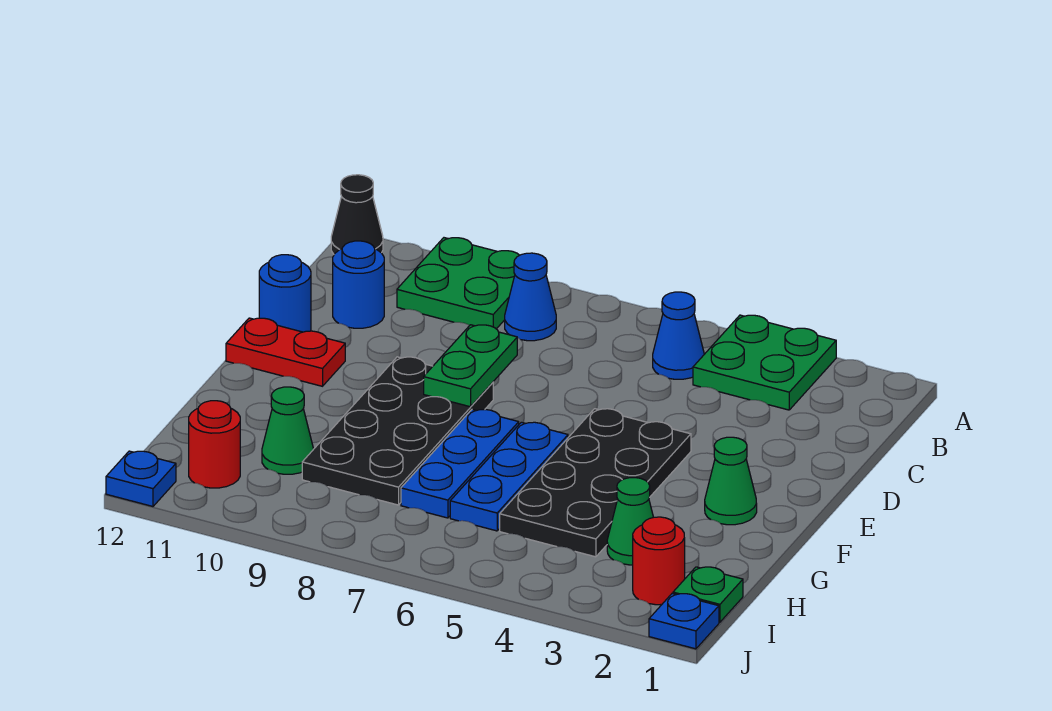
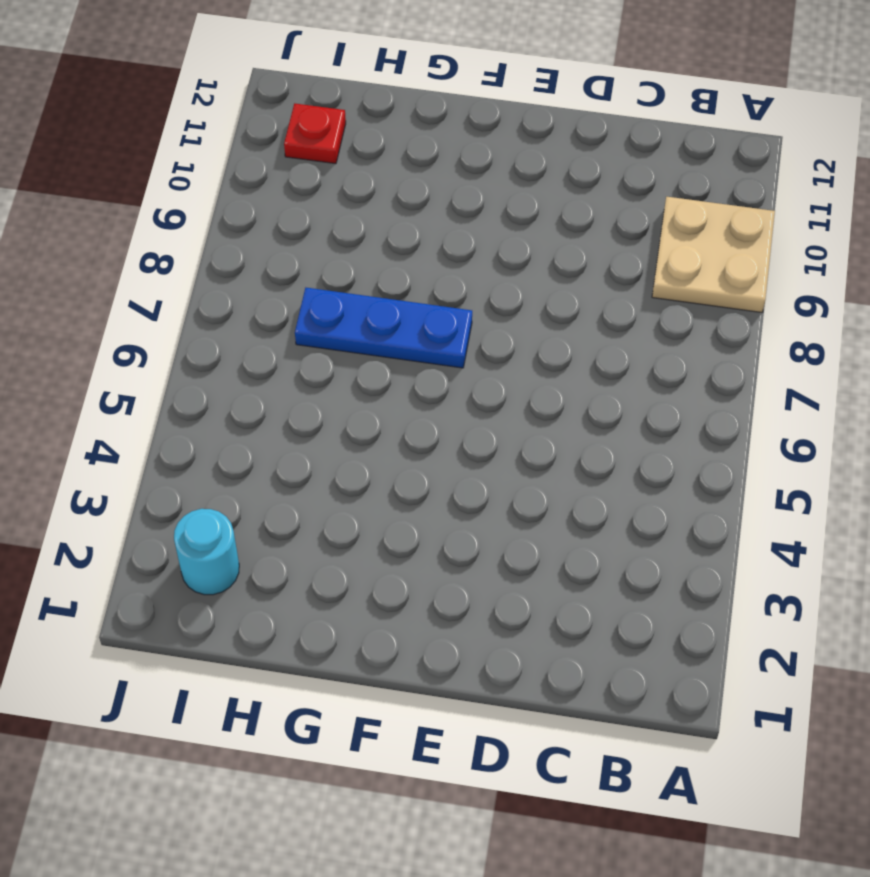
tan 2x2 plate [652,197,775,313] -> green 2x2 plate [397,238,519,329]
cyan 1x1 round brick [174,509,239,595] -> red 1x1 round brick [633,517,685,605]
red 1x1 plate [284,103,346,164] -> red 1x1 round brick [189,401,240,488]
none -> green 2x2 plate [693,315,836,410]
none -> black 1x1 cone [331,175,383,254]
none -> blue 1x1 cone [653,292,704,379]

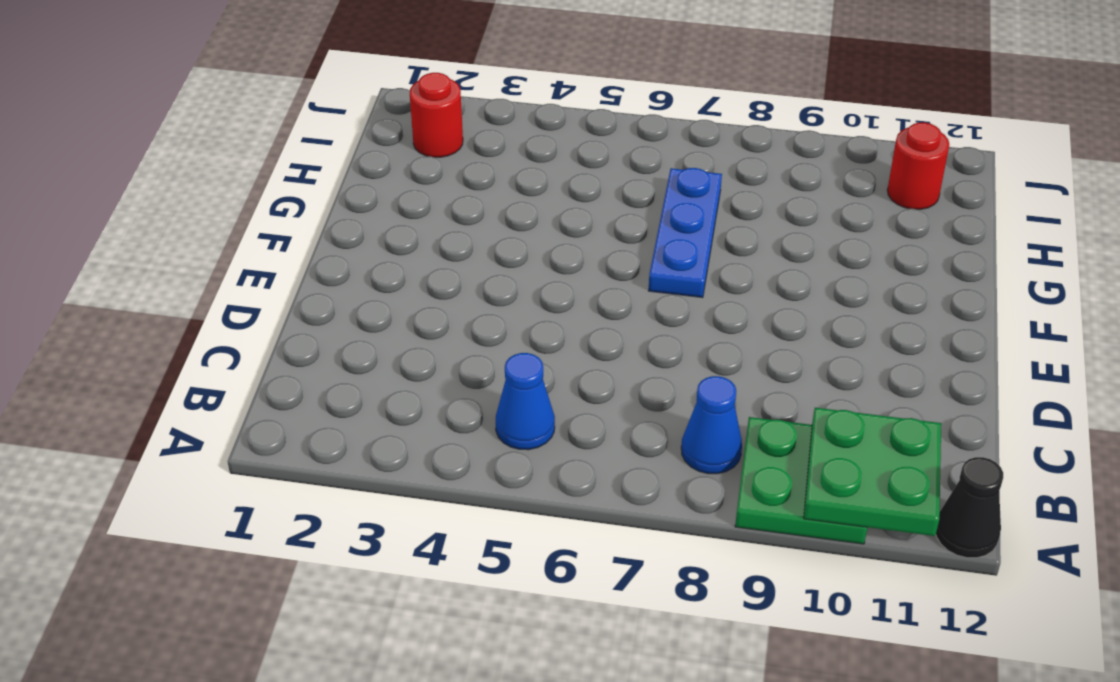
green 2x2 plate [804,408,941,536] -> green 2x2 plate moved to [693,315,836,410]
none -> blue 1x1 round brick [333,241,384,328]
none -> blue 1x1 round brick [259,255,311,332]
none -> black 2x4 plate [500,409,691,557]

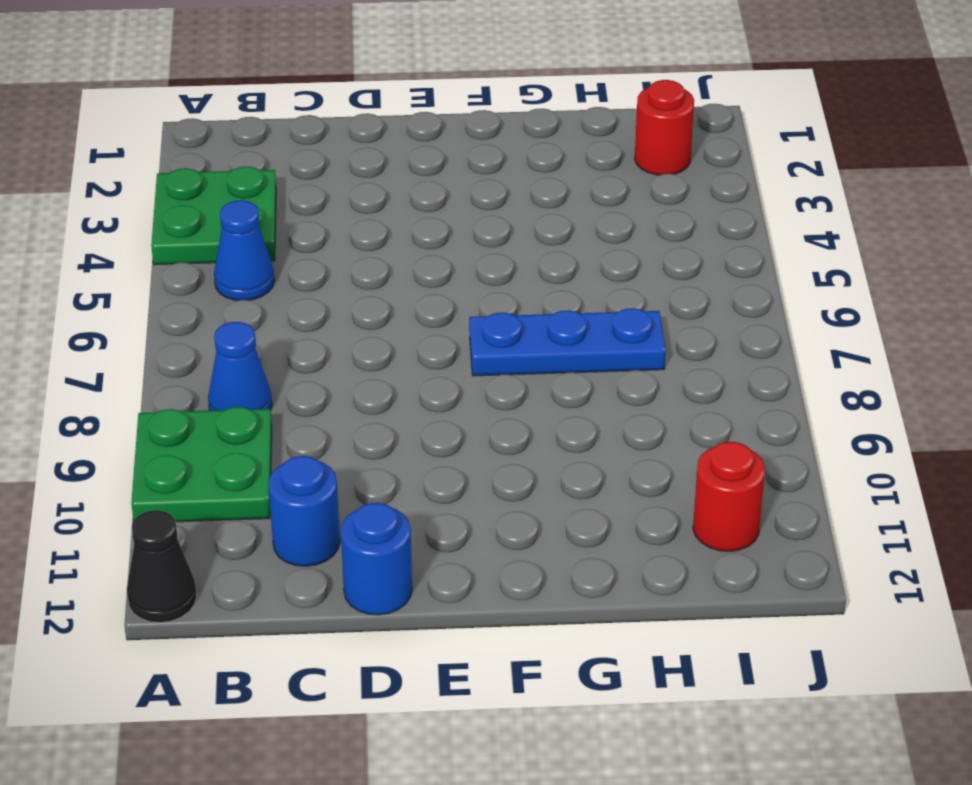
none -> black 2x4 plate [500,409,691,557]
none -> black 2x4 plate [302,357,493,505]
none -> red 1x2 plate [226,318,345,386]

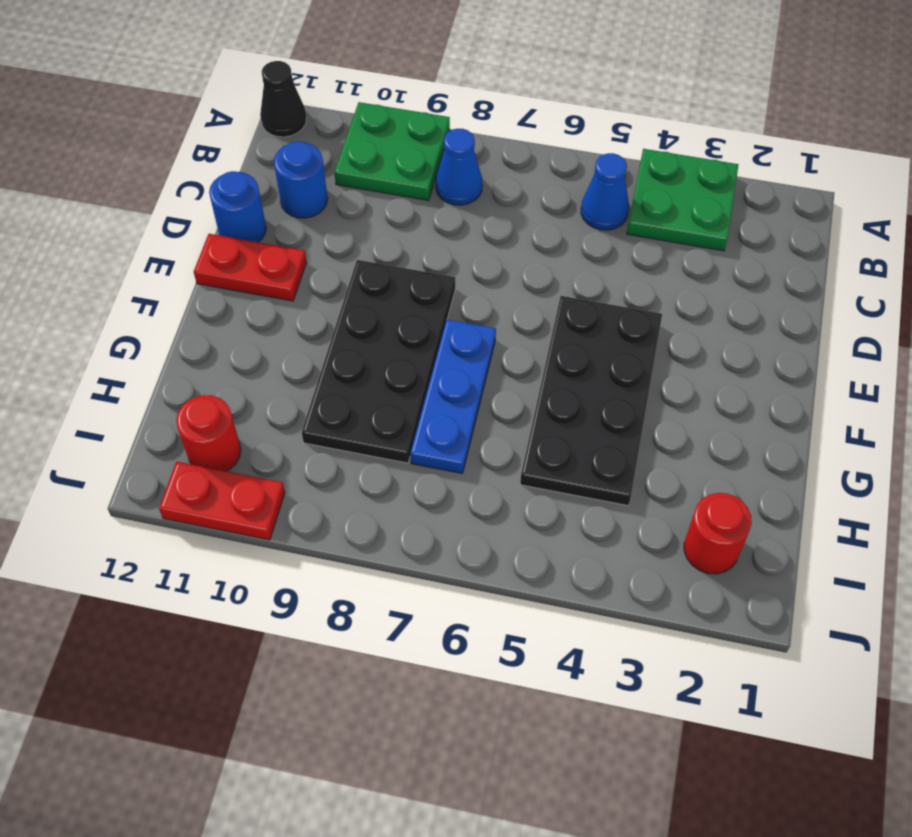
red 1x2 plate [159,462,285,540] -> none
none -> green 1x1 cone [705,437,757,525]
none -> blue 1x3 plate [450,422,568,531]
none -> green 1x1 cone [607,478,653,565]

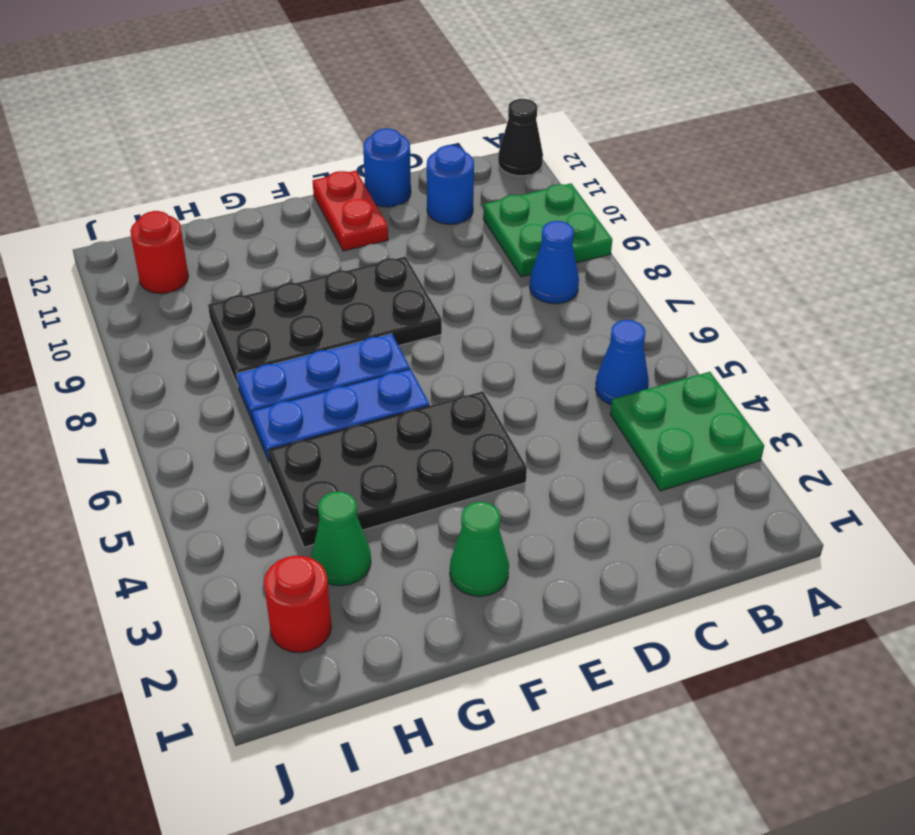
none -> green 1x1 cone [262,387,313,474]
none -> green 1x1 plate [673,567,743,622]
none -> blue 1x1 plate [649,594,719,649]

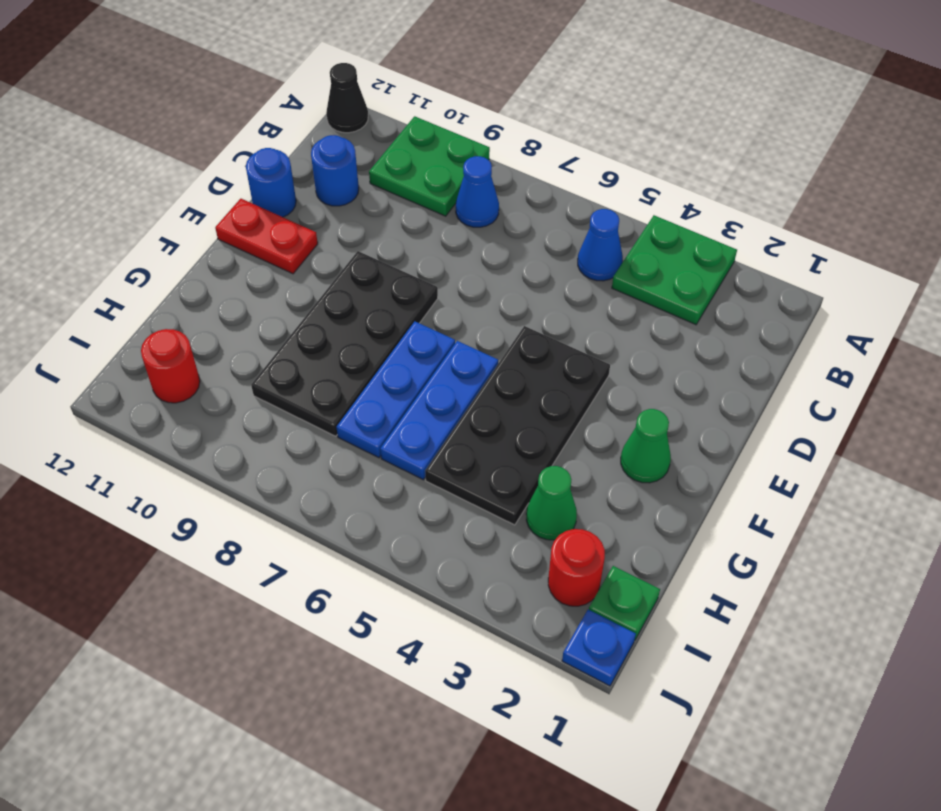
none -> green 1x1 cone [262,387,313,474]
none -> blue 1x1 plate [106,451,176,506]
none -> green 1x2 plate [424,325,517,407]

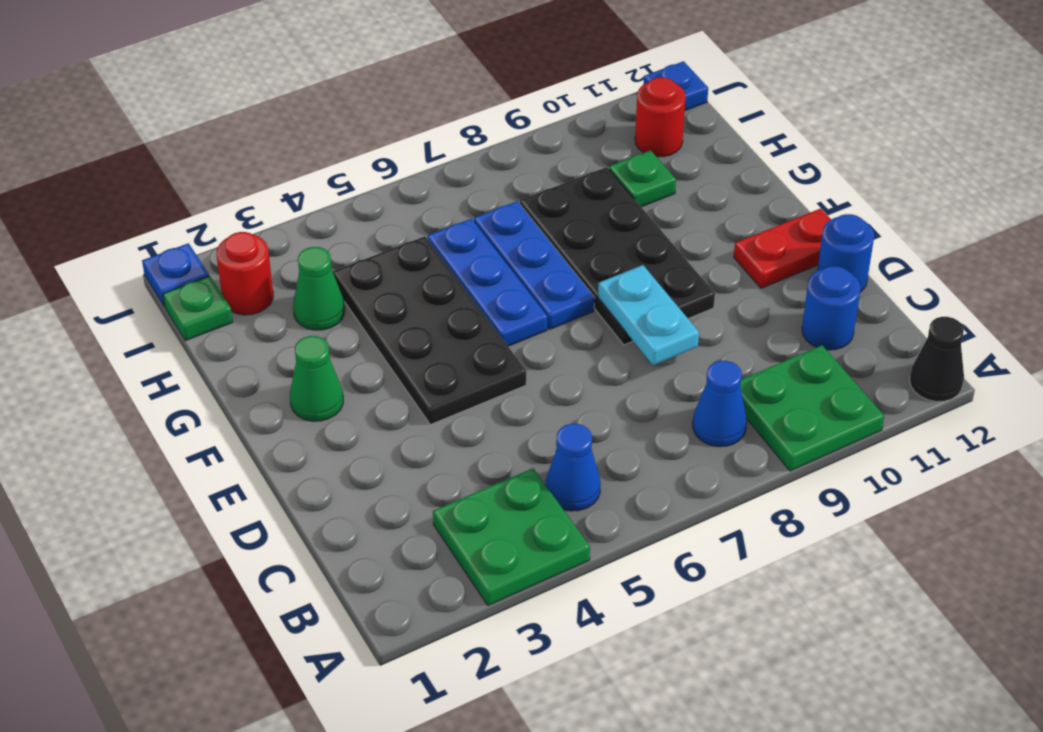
cyan 1x2 plate [598,265,699,365] -> green 1x2 plate [424,325,517,407]
green 1x1 plate [609,150,676,207] -> green 1x1 cone [262,387,313,474]

